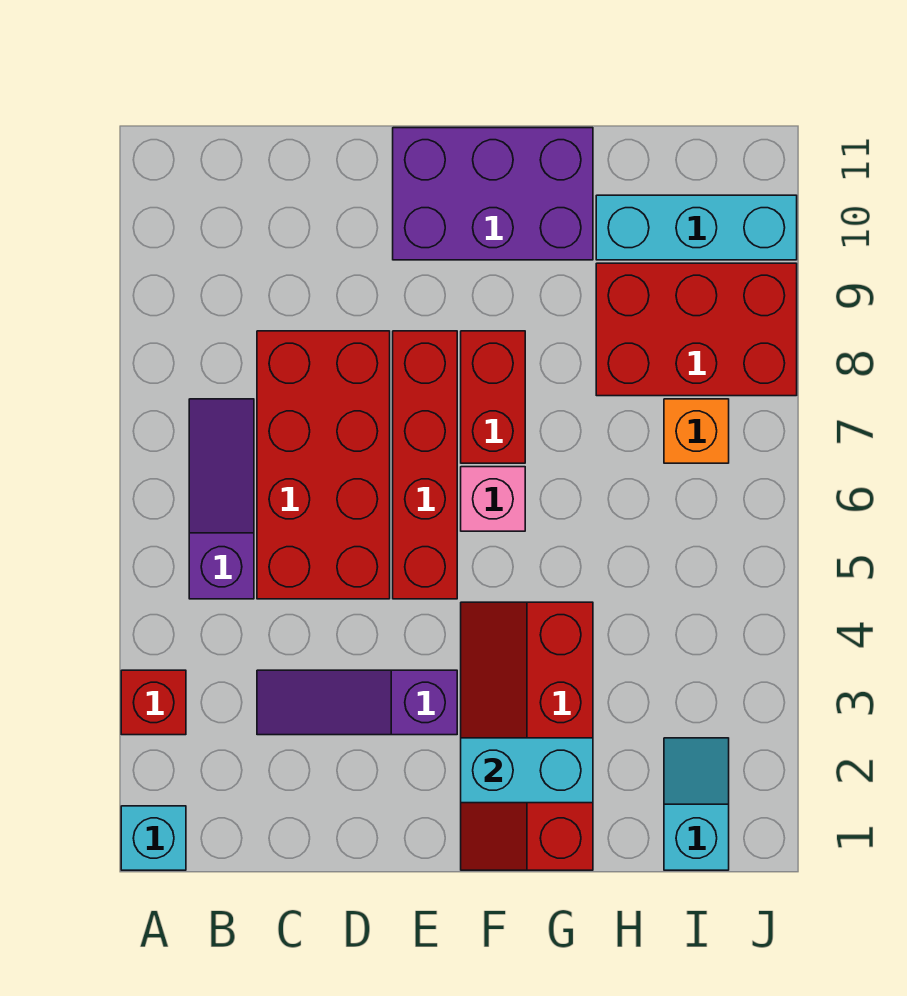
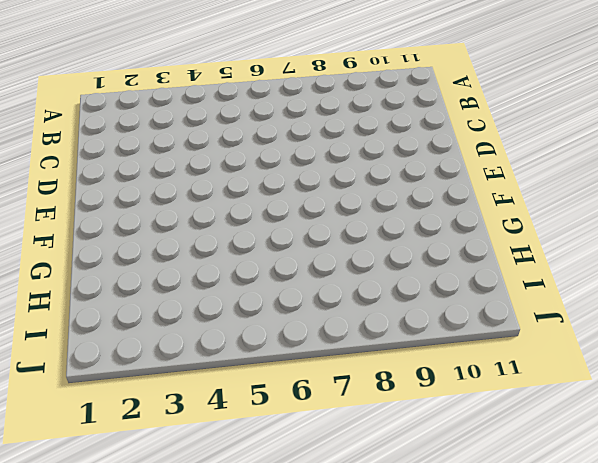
none -> cyan 1x1 brick [121,806,186,870]
none -> red 1x1 brick [121,670,186,735]
none -> purple 1x3 slope [189,399,254,599]

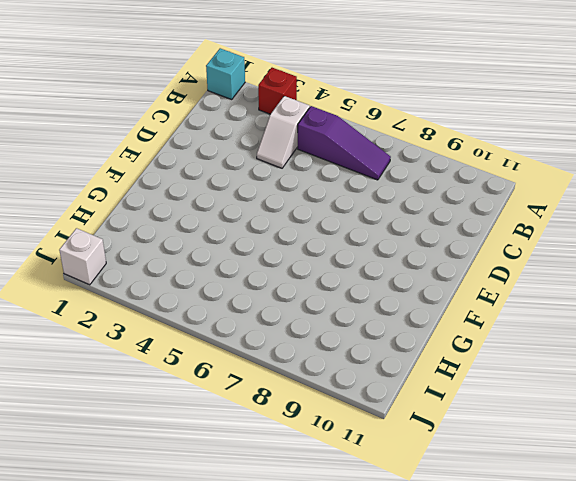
white 1x2 slope [257,96,310,168] -> none
white 1x1 brick [59,228,106,285] -> none
none -> purple 1x3 slope [257,670,457,735]
none -> red 2x4 brick [257,331,390,599]
none -> red 1x4 brick [393,331,457,599]

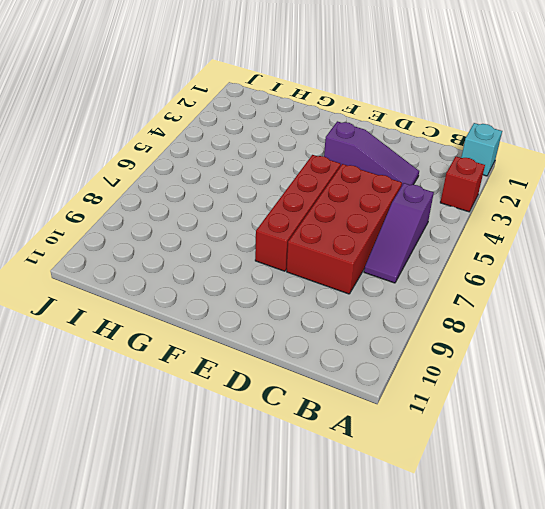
none -> purple 2x3 brick [393,128,593,260]
none -> red 2x4 slope [461,602,593,870]
none -> pink 1x1 brick [461,467,525,531]

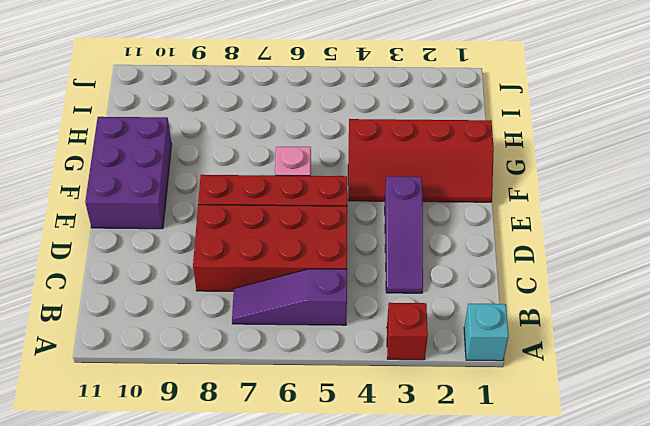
none -> red 1x2 brick [461,331,525,463]
none -> red 2x3 brick [596,263,797,396]
none -> cyan 1x3 brick [596,195,797,260]

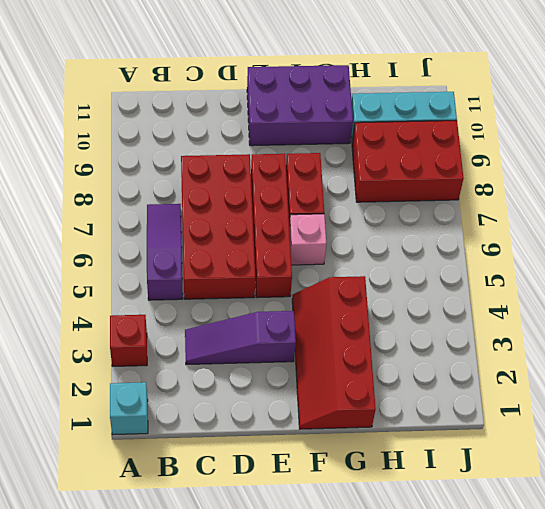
none -> cyan 1x2 slope [664,738,729,870]
none -> orange 1x1 brick [664,399,729,463]
none -> cyan 1x2 brick [461,738,593,803]

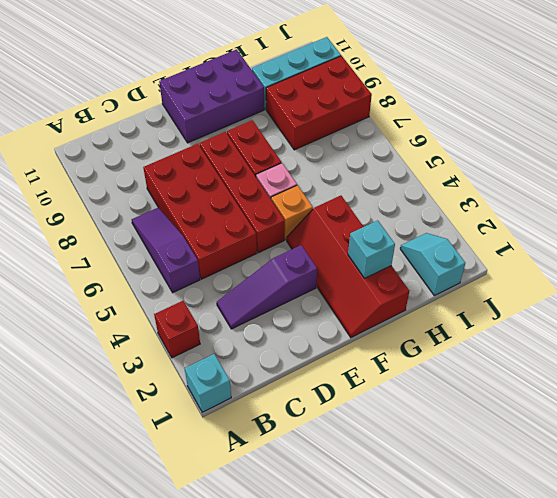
orange 1x1 brick [271,185,313,240] -> orange 1x1 brick moved to [664,399,729,463]
cyan 1x1 brick [348,220,395,278] -> cyan 1x2 brick [461,738,593,803]

